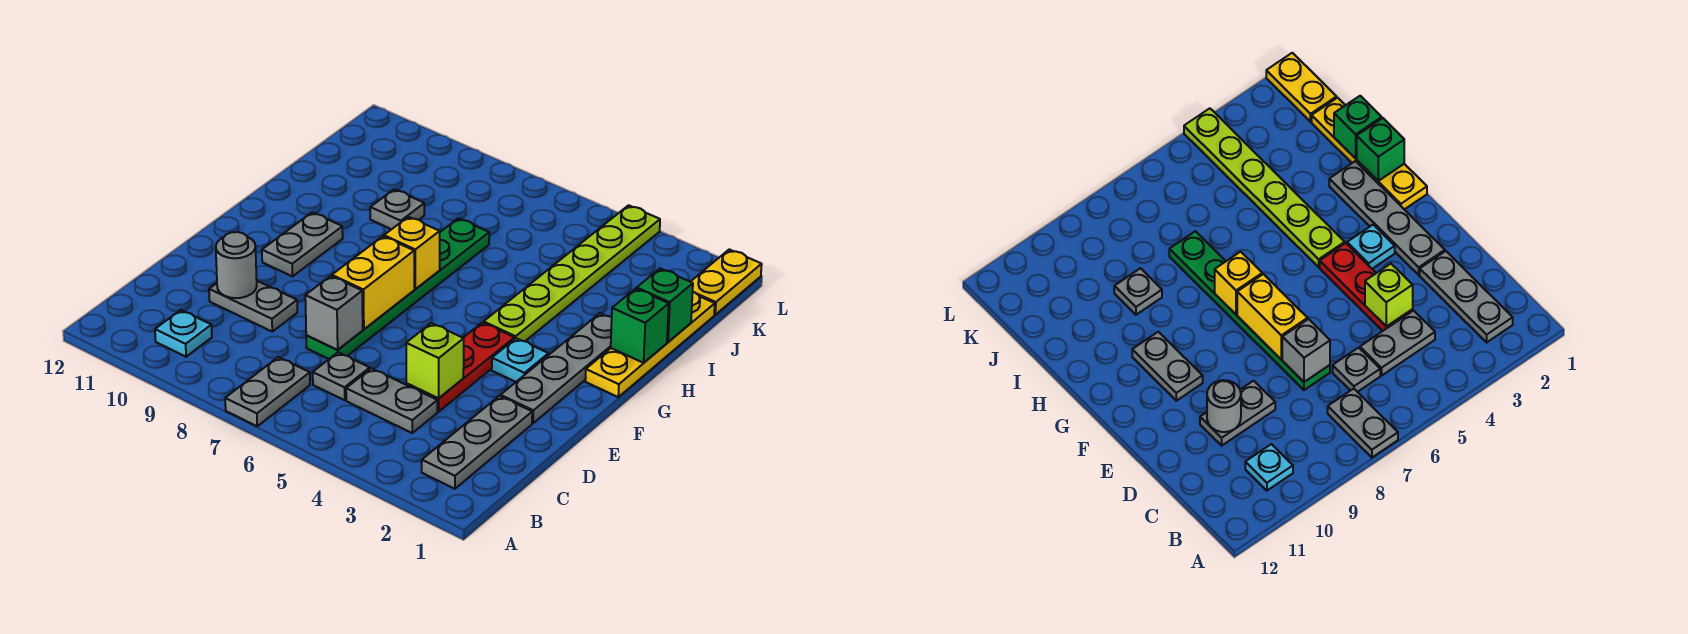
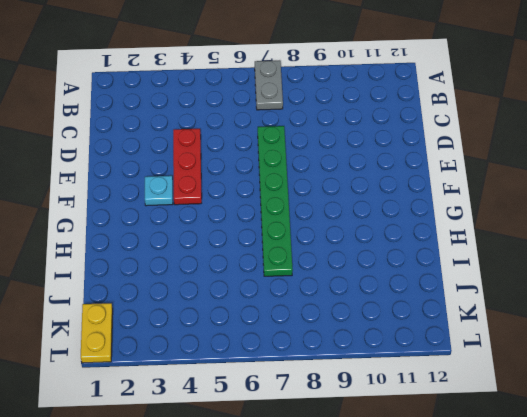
none -> grey 1x3 plate [422,396,532,489]
none -> cyan 1x1 plate [155,310,212,357]
none -> grey 1x2 plate [346,368,437,433]

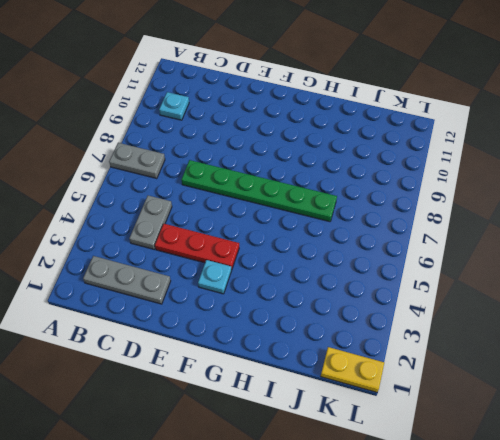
none -> grey 1x1 plate [313,352,370,400]
none -> grey 1x2 plate [209,281,297,331]
none -> grey 1x4 plate [501,313,612,423]

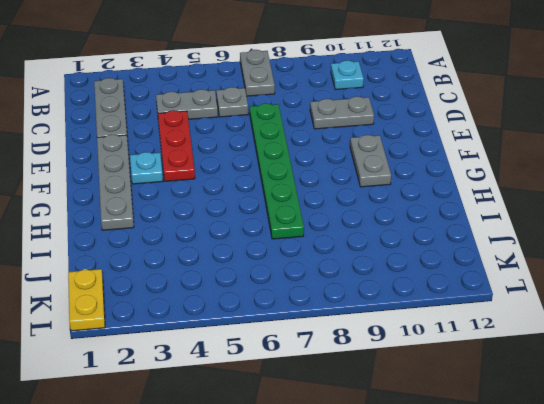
none -> yellow 1x4 plate [585,292,715,397]
none -> lime 1x6 plate [484,205,660,341]
none -> grey 1x1 plate [370,189,424,229]

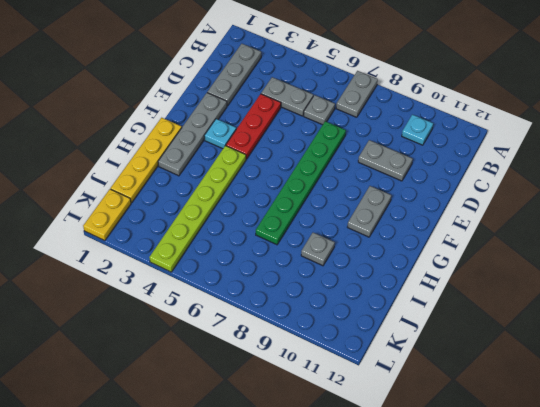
none -> lime 1x1 brick [406,323,464,398]
none -> grey 1x1 brick [305,276,363,350]
none -> grey 1x1 round brick [216,232,257,298]

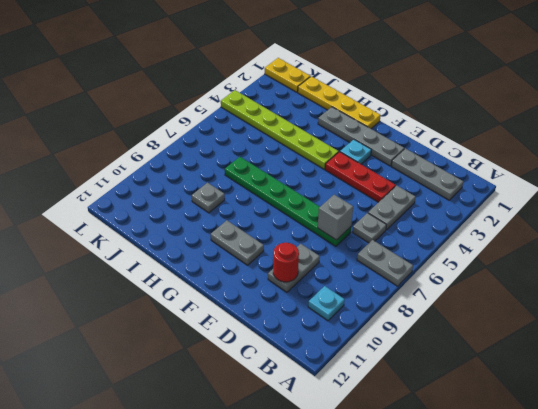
red 1x1 round brick [273,243,299,282] -> grey 1x1 round brick [216,232,257,298]
none -> lime 1x1 brick [406,323,464,398]
none -> yellow 1x2 brick [332,236,414,329]
none -> yellow 1x1 brick [384,217,440,289]

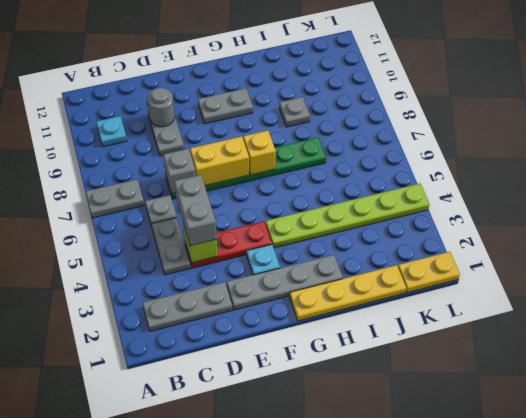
grey 1x2 brick [174,175,217,246] -> none
none -> green 1x1 brick [611,289,669,363]
none -> green 1x1 brick [637,269,693,342]

